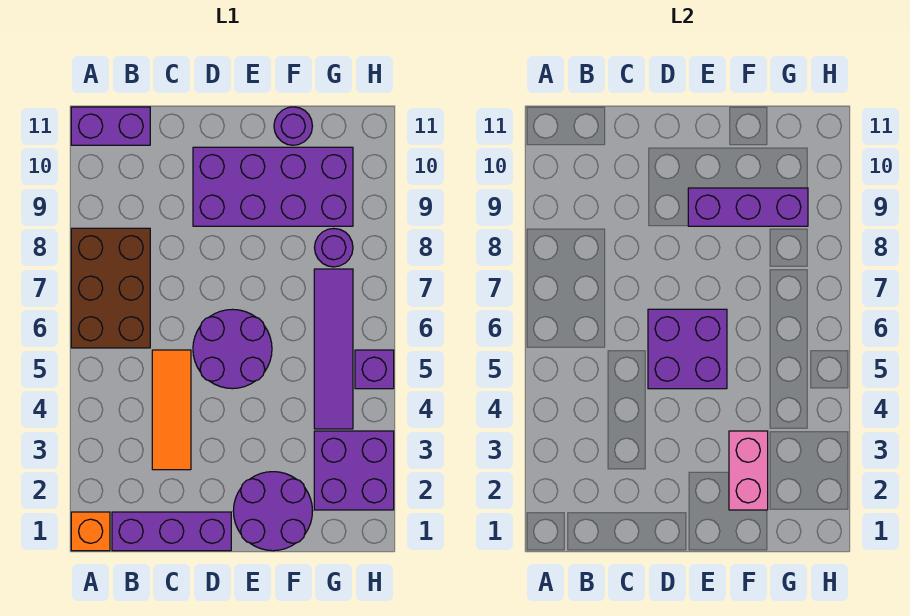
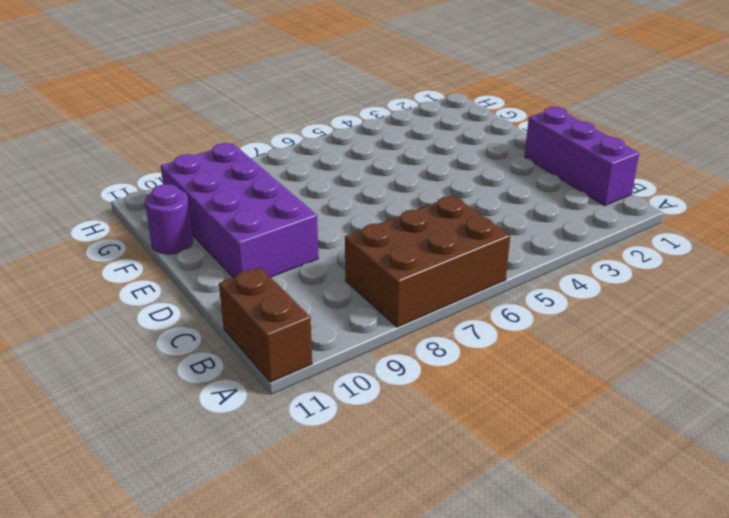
brown 1x2 brick [219,268,312,382] -> purple 1x2 brick [71,107,150,145]
none -> orange 1x1 brick [71,512,110,551]
none -> orange 1x3 tile [152,350,191,470]
none -> purple 2x2 round brick [193,309,272,389]

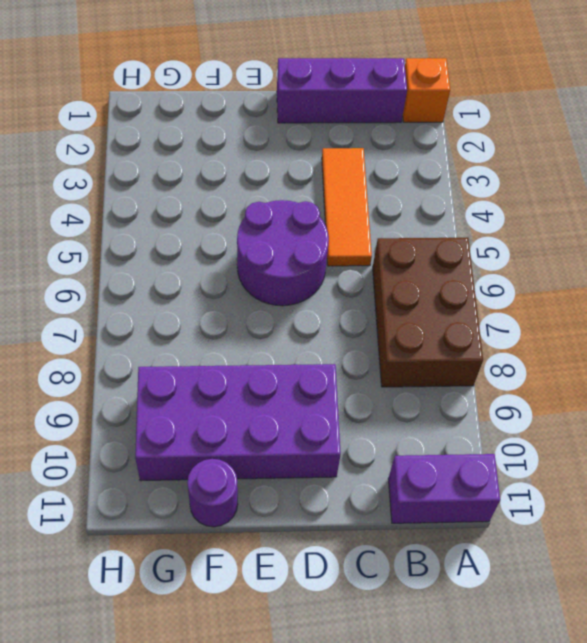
none -> purple 2x2 round brick [233,472,312,551]
none -> purple 2x2 brick [314,431,394,510]
none -> purple 1x4 tile [314,269,353,429]

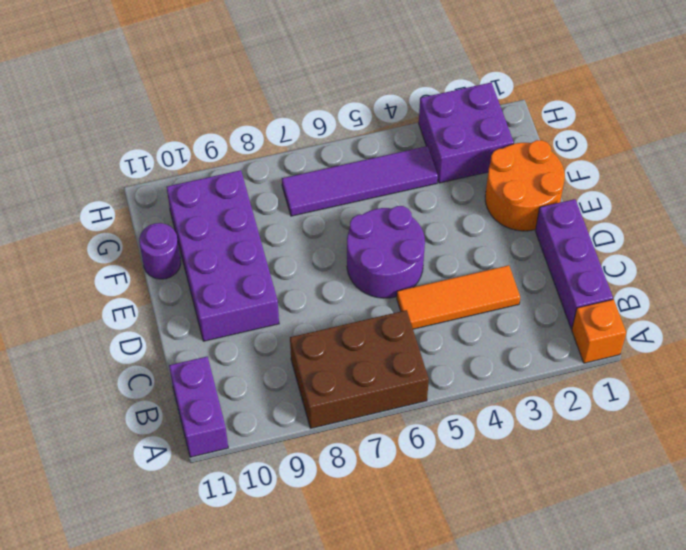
orange 2x2 round brick [485,140,565,231] -> purple 2x2 round brick [233,472,312,551]
none -> purple 1x1 round brick [315,228,353,267]
none -> purple 1x1 brick [355,350,394,389]
none -> purple 2x2 brick [648,309,727,389]

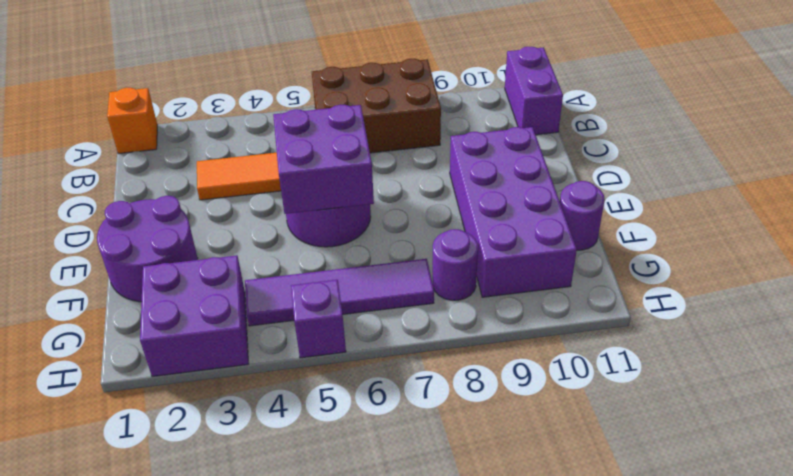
none -> purple 1x3 brick [112,512,231,551]
none -> purple 1x3 brick [688,188,808,226]
none -> pink 1x2 brick [729,431,768,510]

